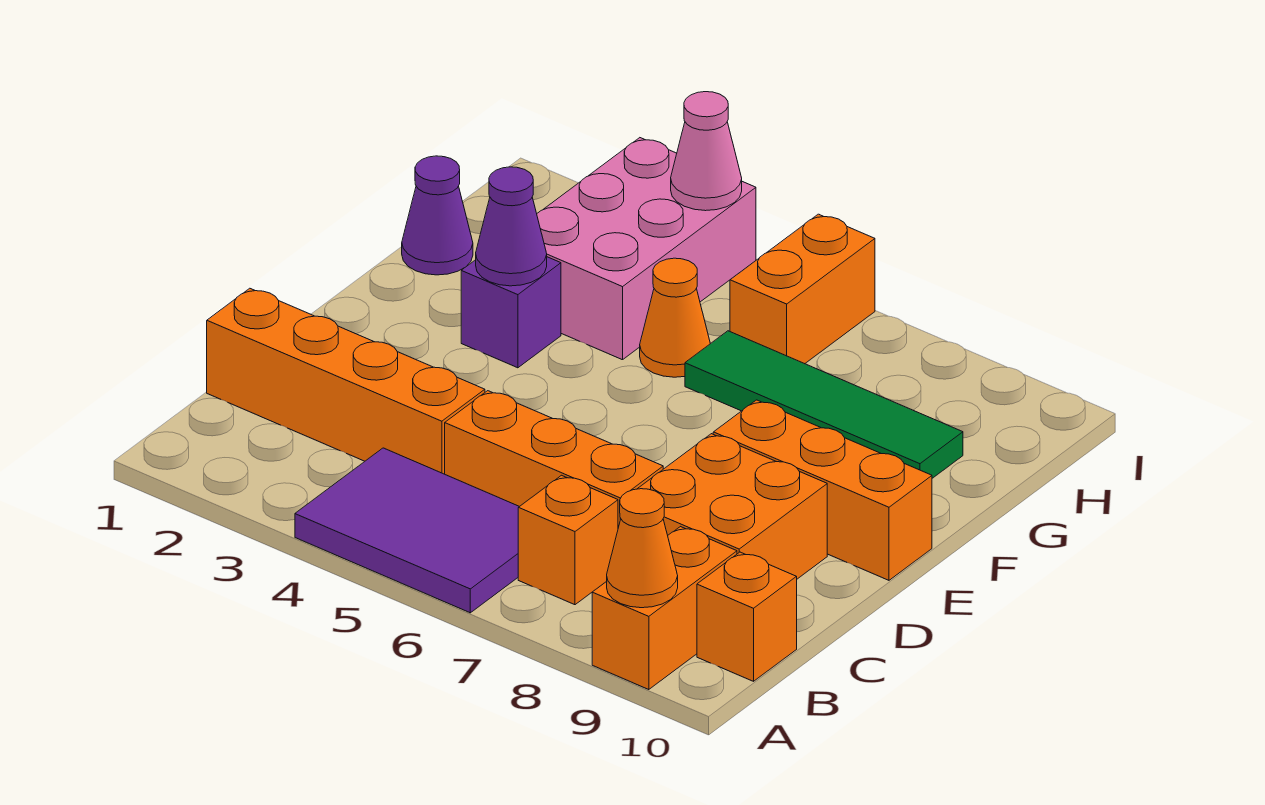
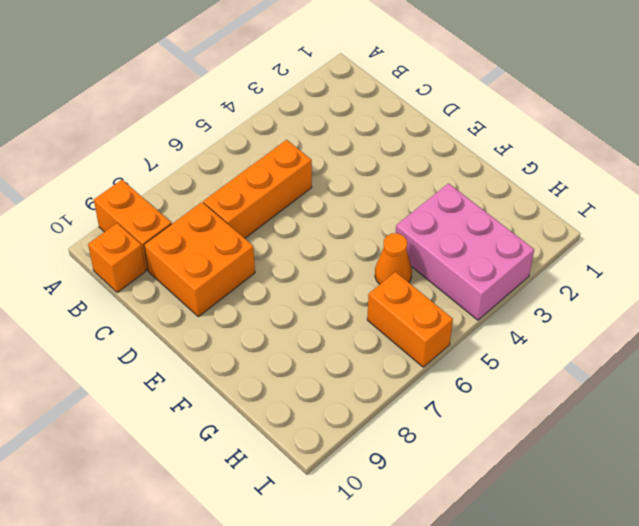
none -> purple 2x3 tile [295,448,519,613]
none -> orange 1x1 brick [518,475,618,605]
none -> orange 1x4 brick [207,288,485,474]

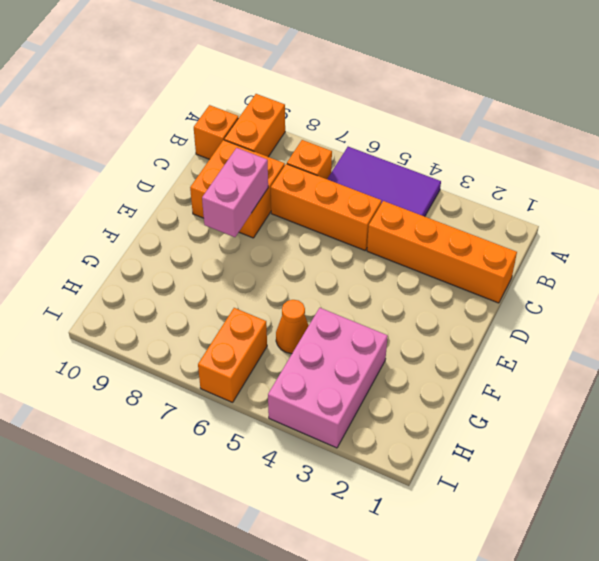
pink 1x2 brick [202,148,268,237] -> none
none -> orange 1x3 brick [713,400,932,580]
none -> purple 1x1 brick [461,257,561,368]
none -> purple 1x1 cone [402,156,473,275]

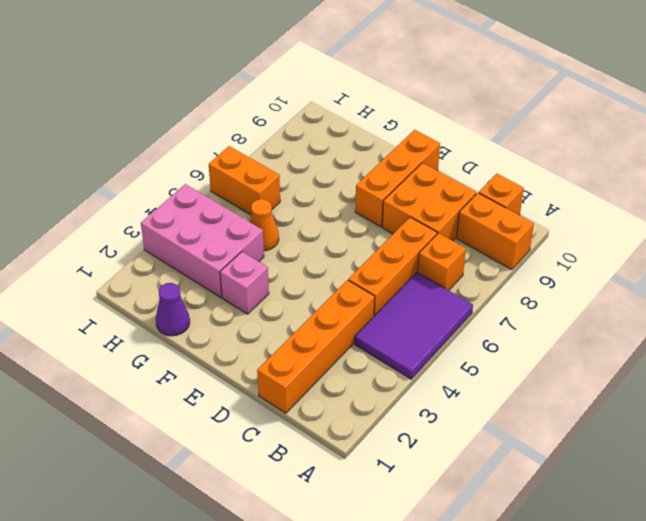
pink 1x1 brick [220,252,269,314] -> purple 1x1 brick [461,257,561,368]
none -> green 1x4 tile [685,331,963,478]
none -> orange 1x1 cone [606,489,678,608]
none -> purple 1x1 cone [476,167,547,286]

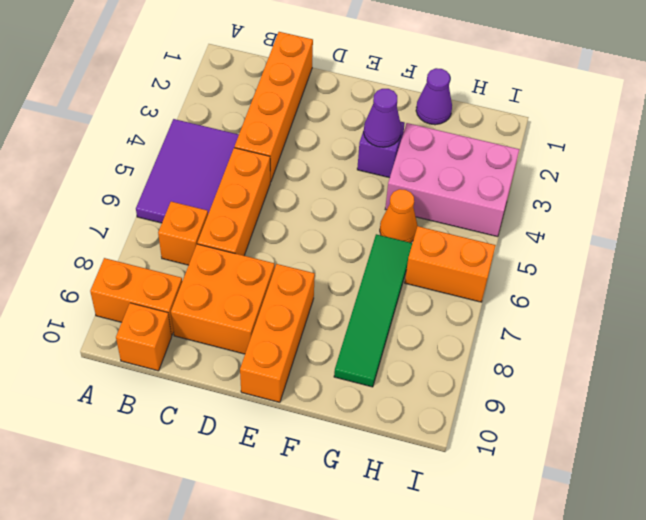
none -> orange 1x1 cone [606,489,678,608]
none -> pink 1x1 cone [671,92,742,211]

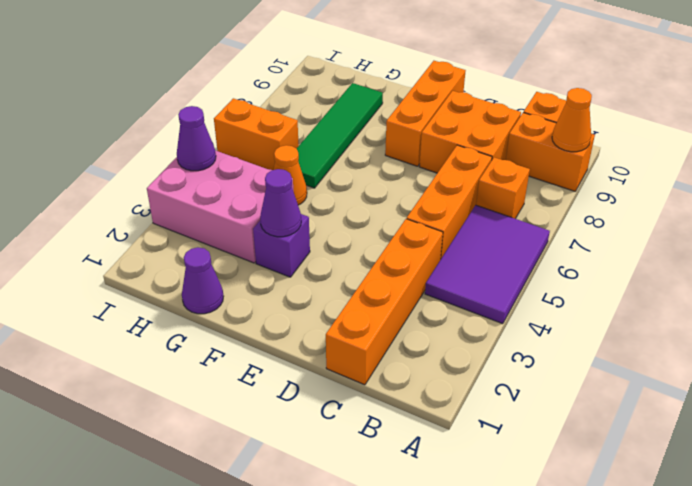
purple 1x1 cone [177,106,216,171] -> pink 1x1 cone [671,92,742,211]

